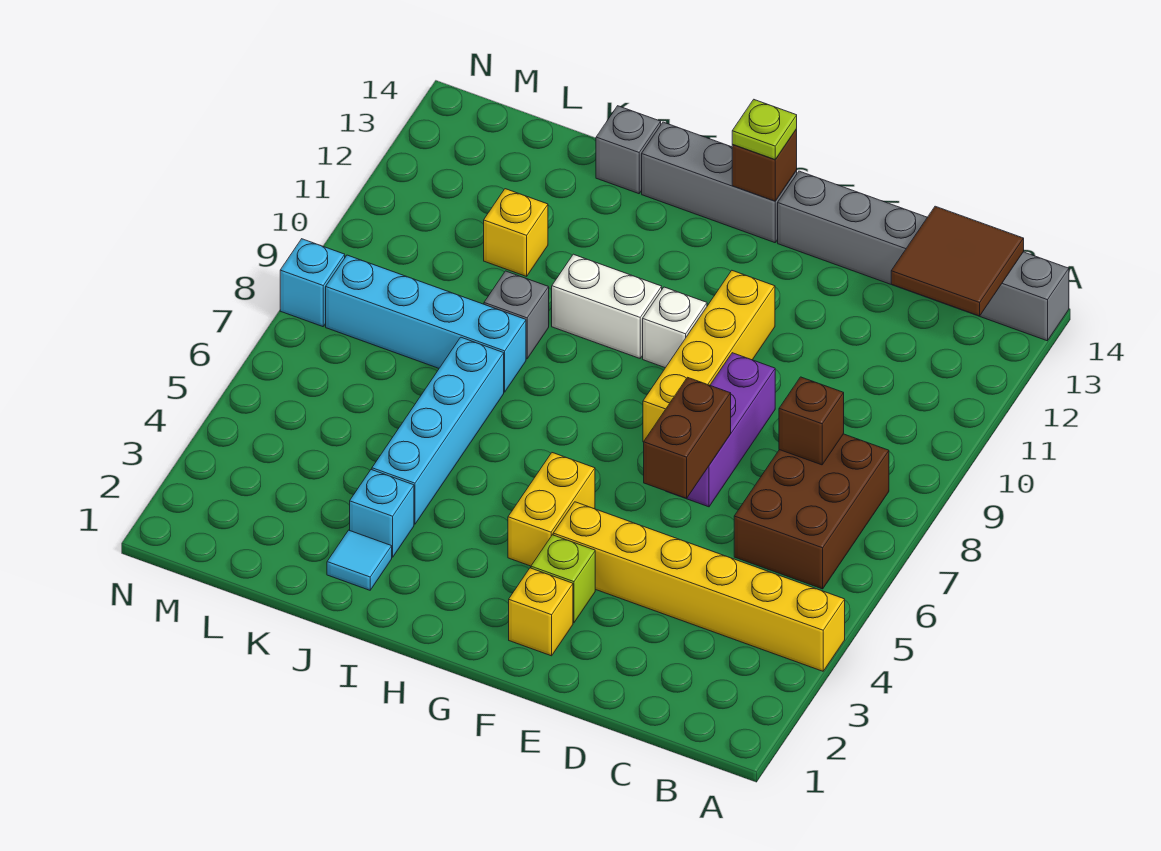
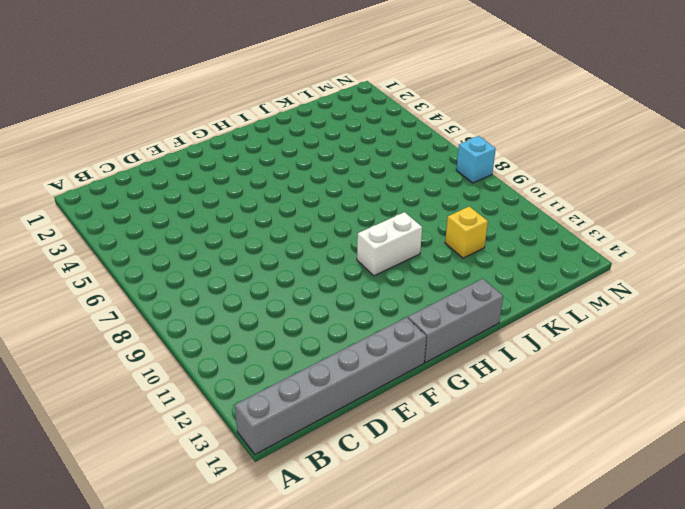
none -> yellow 1x6 brick [553,502,845,671]
none -> brown 2x3 brick [734,434,889,589]
none -> purple 1x3 brick [666,353,775,507]

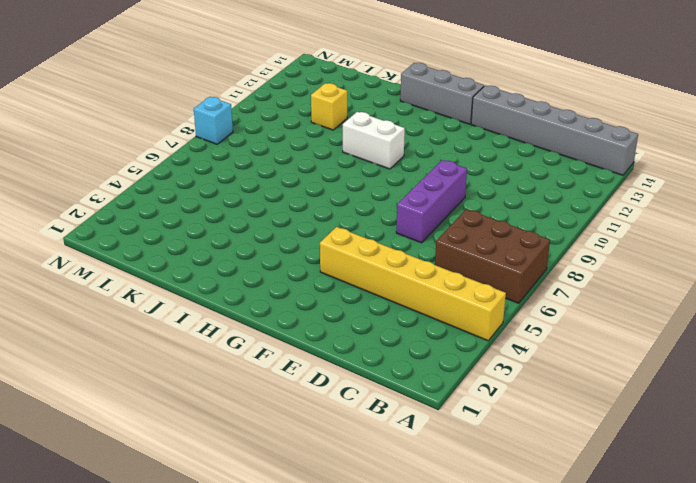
brown 2x3 brick [435,209,550,303] -> brown 2x3 brick turned to [734,434,889,589]
none -> yellow 1x1 brick [509,568,573,656]
none -> lime 1x1 brick [531,535,595,623]
none -> yellow 1x4 brick [643,271,775,442]

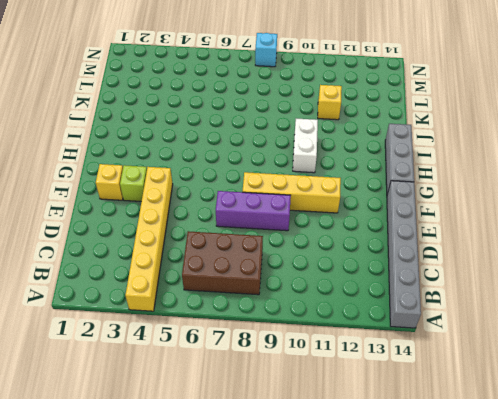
none -> yellow 1x2 brick [508,453,595,566]
none -> white 1x1 brick [643,287,707,368]
none -> cyan 1x1 tile [327,530,392,590]

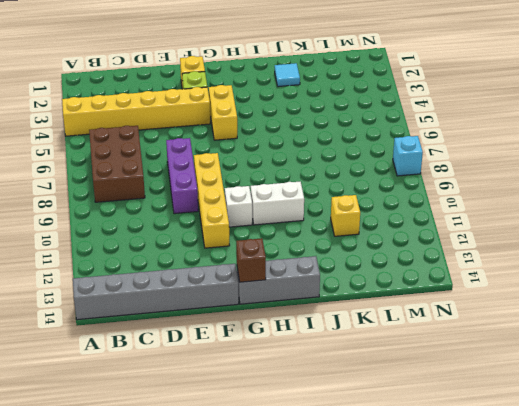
none -> cyan 1x1 brick [350,470,414,557]
none -> cyan 1x4 brick [372,337,504,524]
none -> cyan 1x4 brick [326,255,526,392]

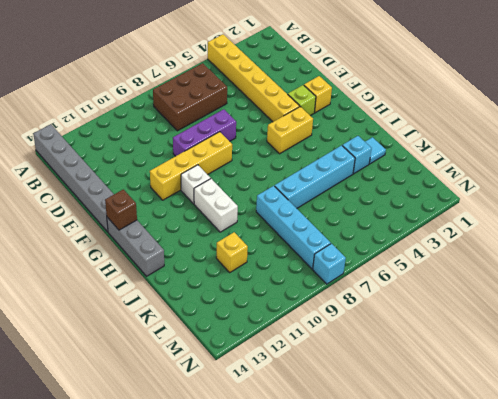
none -> grey 1x1 brick [484,271,549,359]
none -> grey 1x1 brick [596,106,661,194]
none -> brown 2x2 tile [891,206,1024,316]

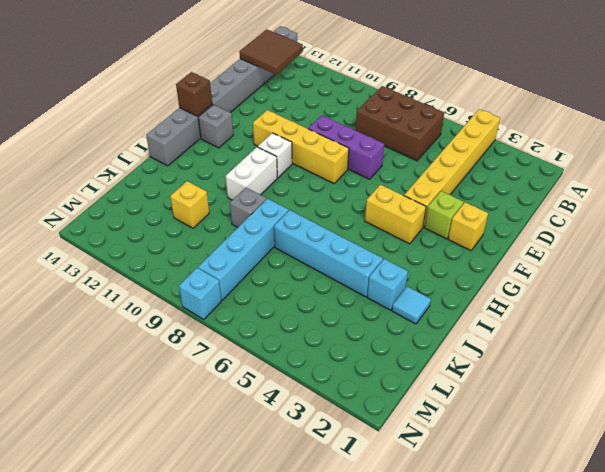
grey 1x1 brick [198,105,233,148] -> grey 1x1 brick moved to [596,106,661,194]
none -> brown 1x1 brick [779,377,844,465]
none -> brown 1x2 brick [644,377,731,498]
none -> lime 1x1 plate [732,100,797,159]

